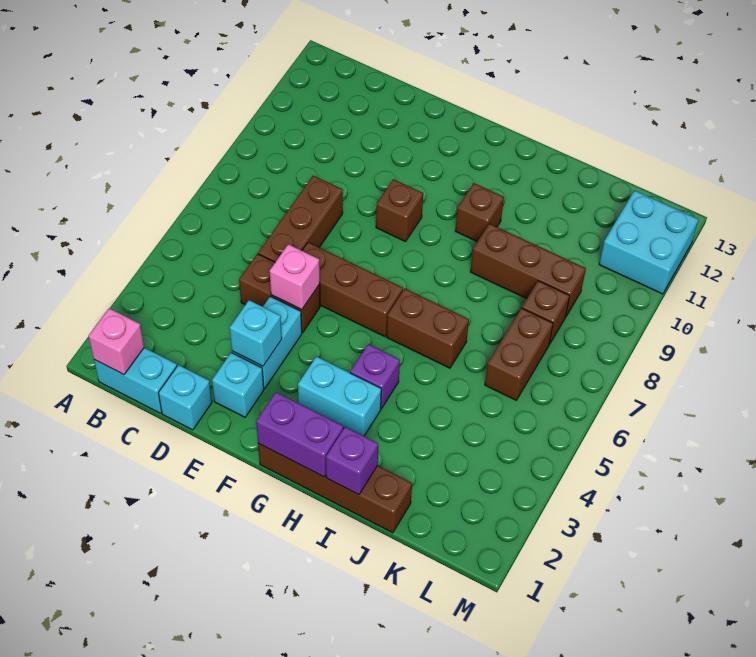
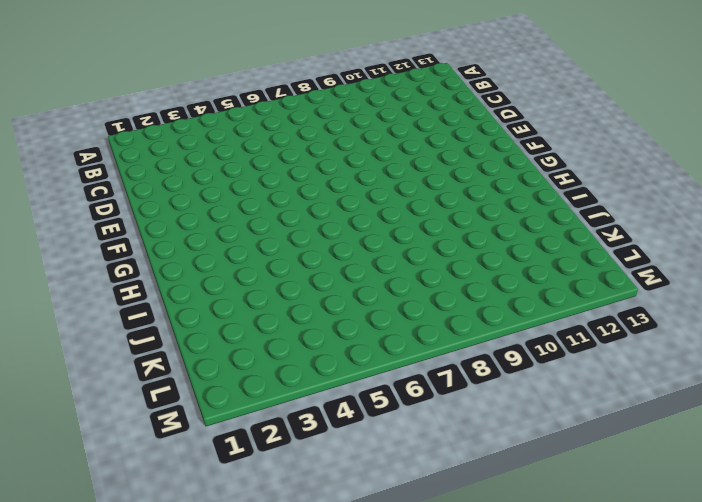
none -> cyan 1x2 brick [94,348,177,413]
none -> cyan 1x1 brick [159,365,212,430]
none -> brown 1x2 brick [239,254,320,333]

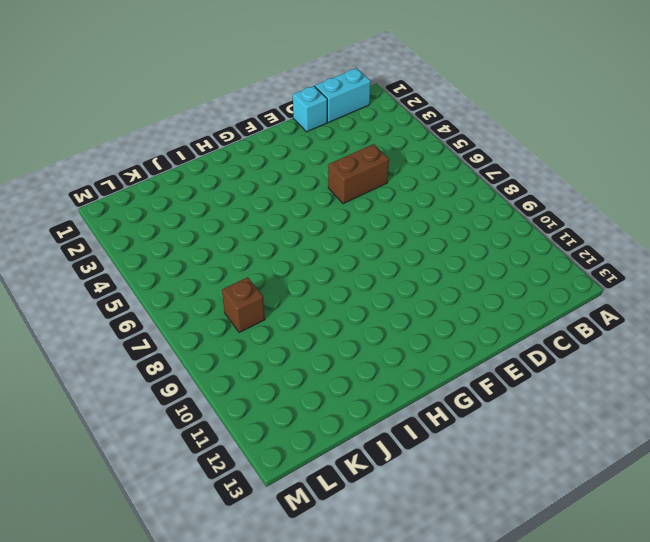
none -> brown 1x3 brick [258,176,343,262]
none -> cyan 1x1 brick [212,353,264,417]
none -> cyan 1x2 brick [232,296,302,389]

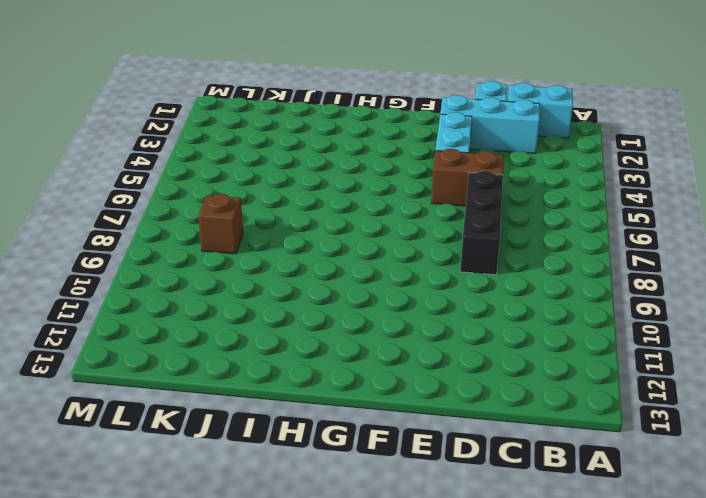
cyan 1x3 brick [440,95,540,154] -> cyan 1x1 brick [212,353,264,417]
black 1x3 brick [460,171,503,275] -> brown 1x3 brick [258,176,343,262]
none -> brown 1x3 brick [302,242,403,337]
none -> brown 1x1 brick [376,179,423,242]
none -> brown 1x4 brick [258,444,412,533]

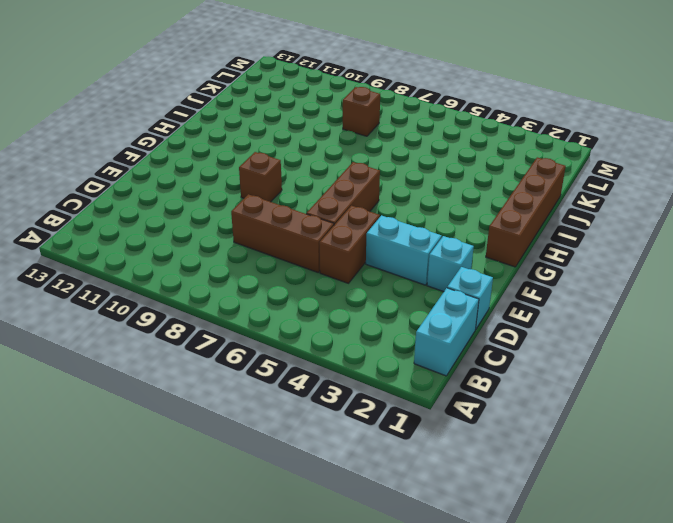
none -> cyan 1x2 brick [298,356,381,436]
none -> purple 1x1 brick [350,344,400,409]
none -> brown 1x2 brick [387,289,469,368]

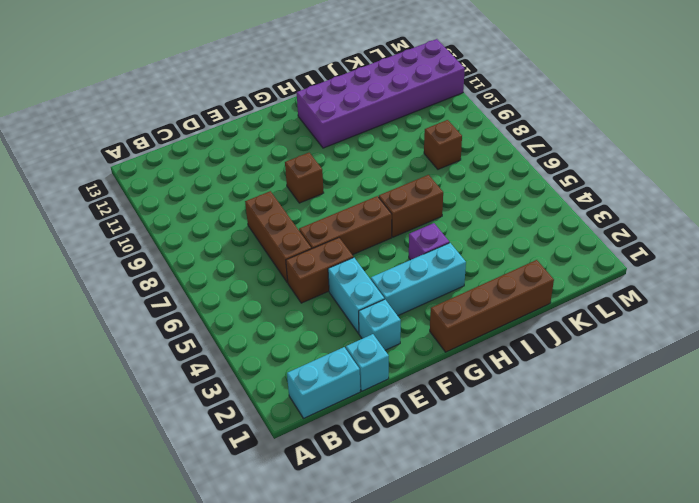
cyan 1x3 brick [371,243,466,316] -> cyan 1x2 brick [298,356,381,436]
purple 2x6 brick [297,39,465,148] -> cyan 2x2 brick [599,190,699,294]
none -> brown 1x1 brick [455,183,504,241]
none -> brown 1x3 brick [470,224,586,316]
none -> brown 1x2 brick [485,308,553,400]

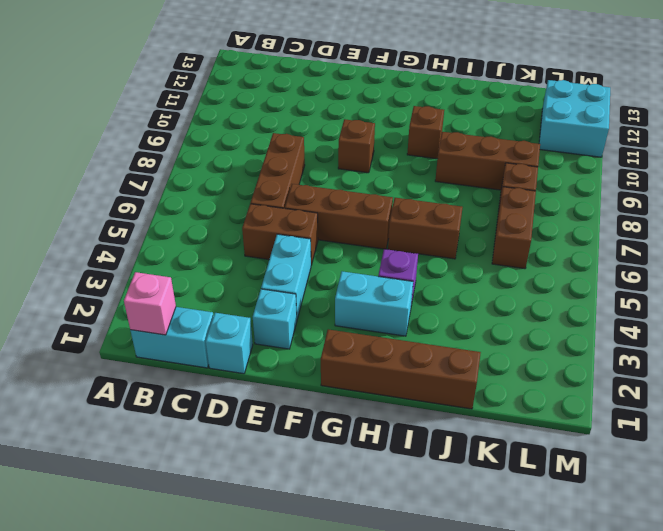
none -> cyan 1x1 brick [230,300,282,366]
none -> pink 1x1 brick [270,244,320,310]
none -> purple 1x2 brick [256,392,344,477]

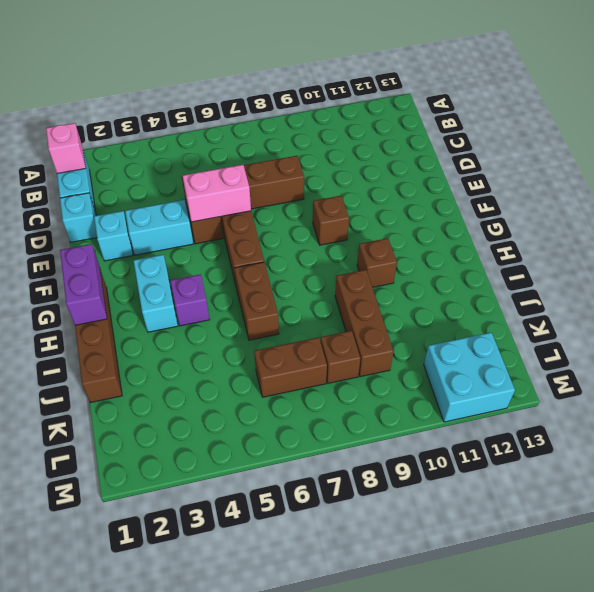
pink 1x2 brick [183,165,251,222] -> pink 1x1 brick [270,244,320,310]
none -> cyan 1x1 brick [230,300,282,366]
none -> purple 1x1 brick [326,427,378,495]

